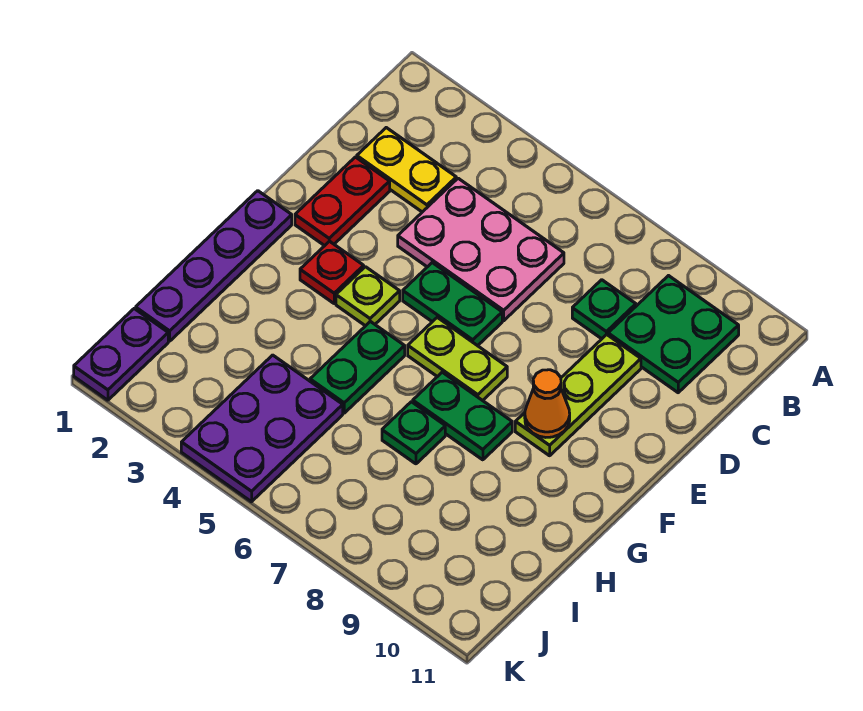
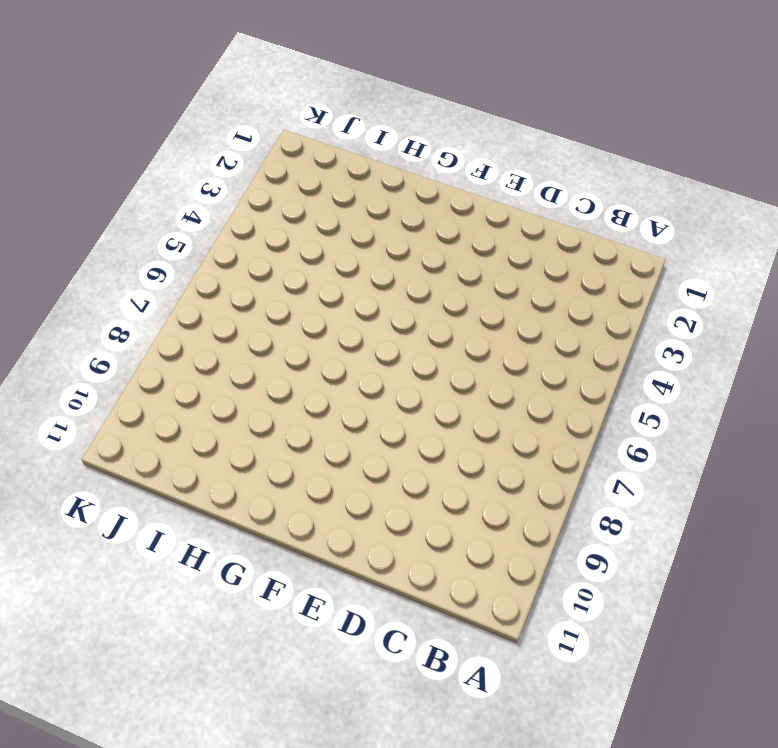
none -> green 2x2 plate [608,276,739,393]
none -> yellow 1x2 plate [357,128,456,212]
none -> pink 2x3 plate [398,178,564,321]

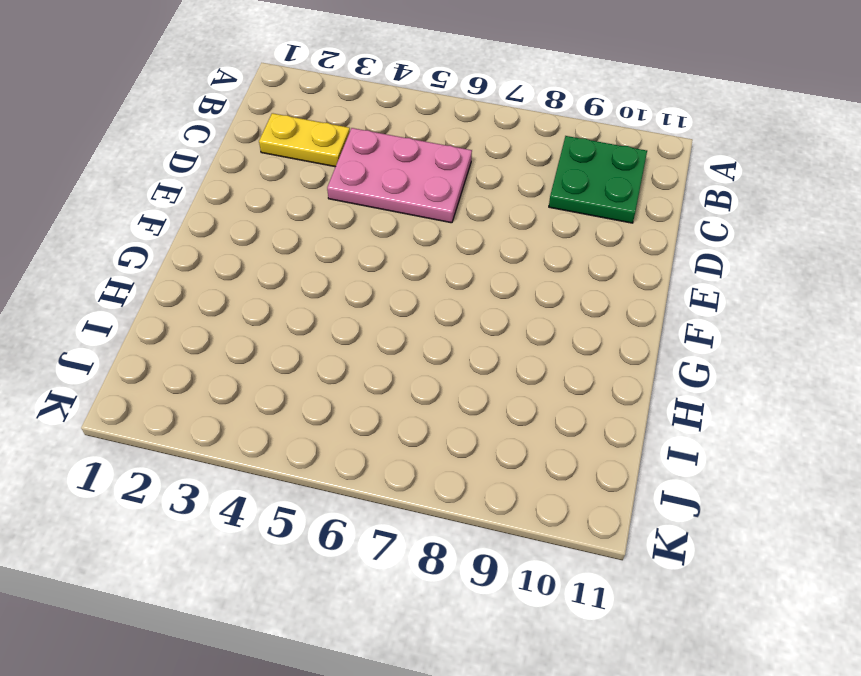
none -> green 1x1 plate [572,280,636,339]
none -> red 1x2 plate [295,157,390,246]
none -> lime 1x3 plate [515,335,641,456]

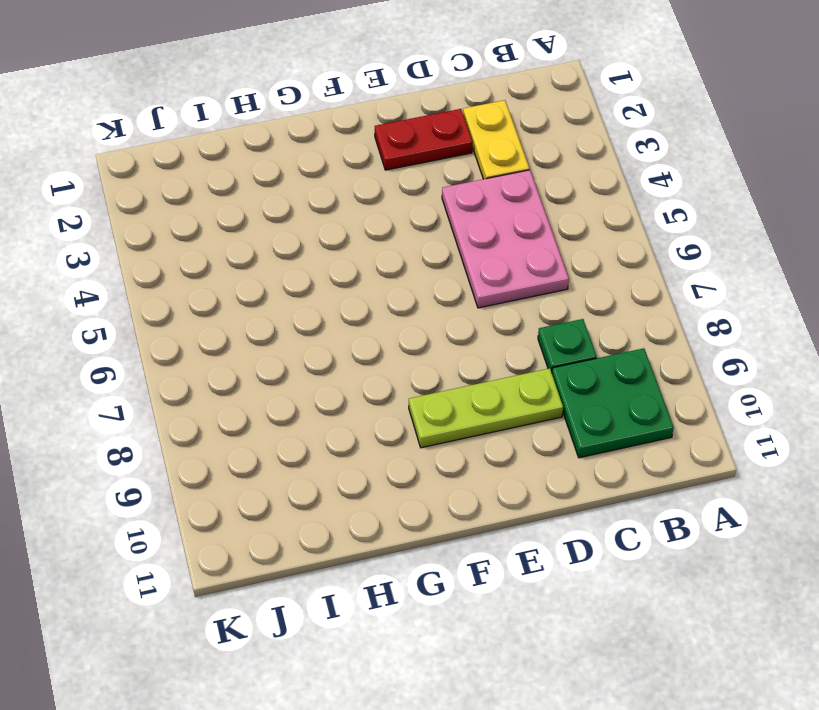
none -> green 1x2 plate [403,263,502,346]
none -> purple 1x4 plate [136,191,292,341]
none -> red 1x1 plate [300,241,364,303]

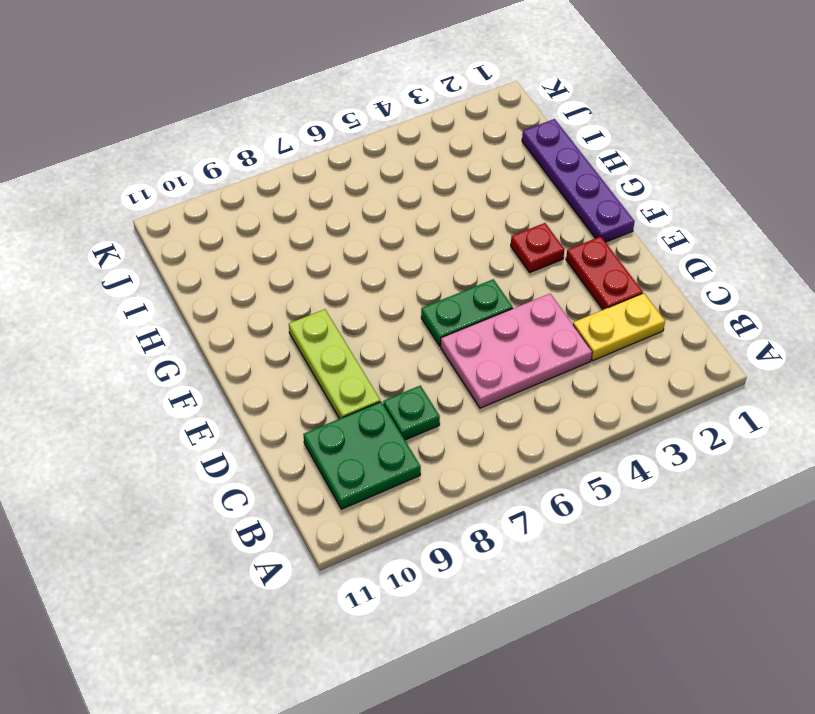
none -> lime 1x1 plate [336,267,400,326]
none -> lime 1x2 plate [408,317,507,401]
none -> green 1x2 plate [310,322,405,413]

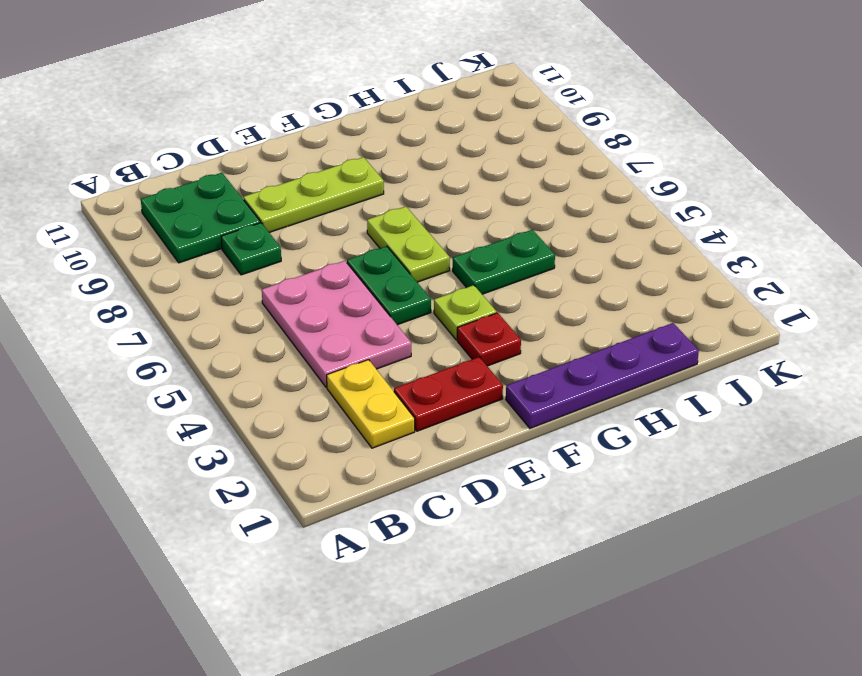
none -> green 1x2 plate [413,372,512,460]
none -> green 1x1 plate [382,402,445,464]
none -> purple 2x3 plate [181,355,343,502]

